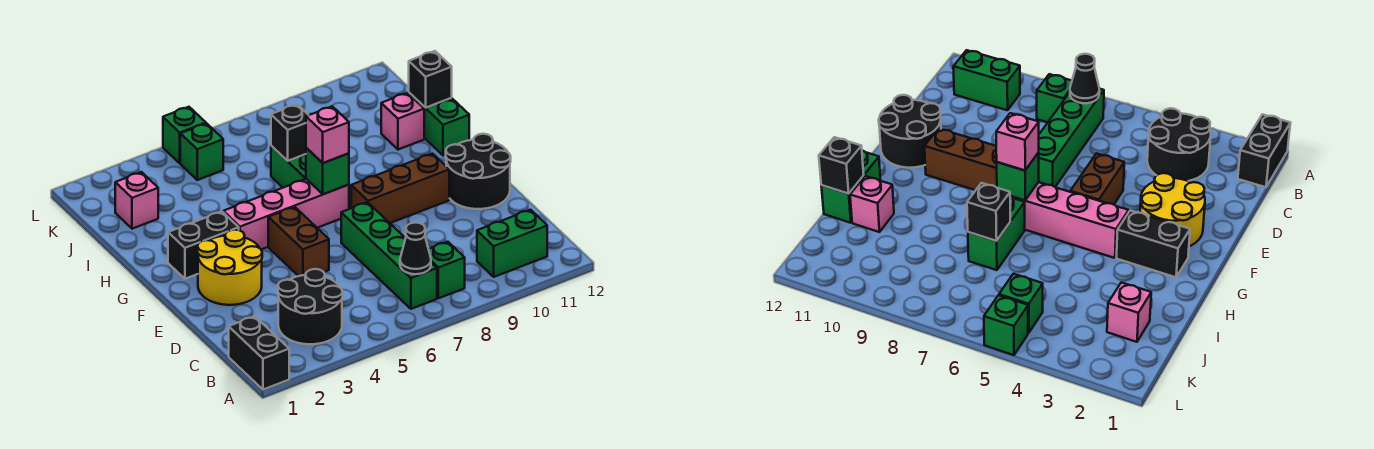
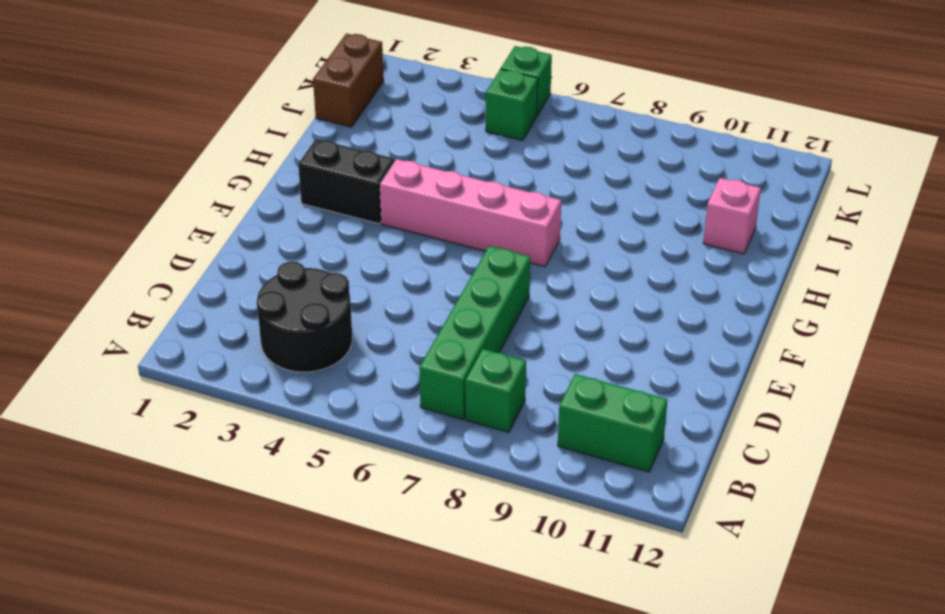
brown 1x2 brick [313,33,384,127] -> brown 1x2 brick moved to [268,207,329,276]
none -> black 1x2 brick [229,316,289,390]
none -> yellow 2x2 round brick [197,230,262,305]
none -> black 2x2 round brick [446,134,511,209]

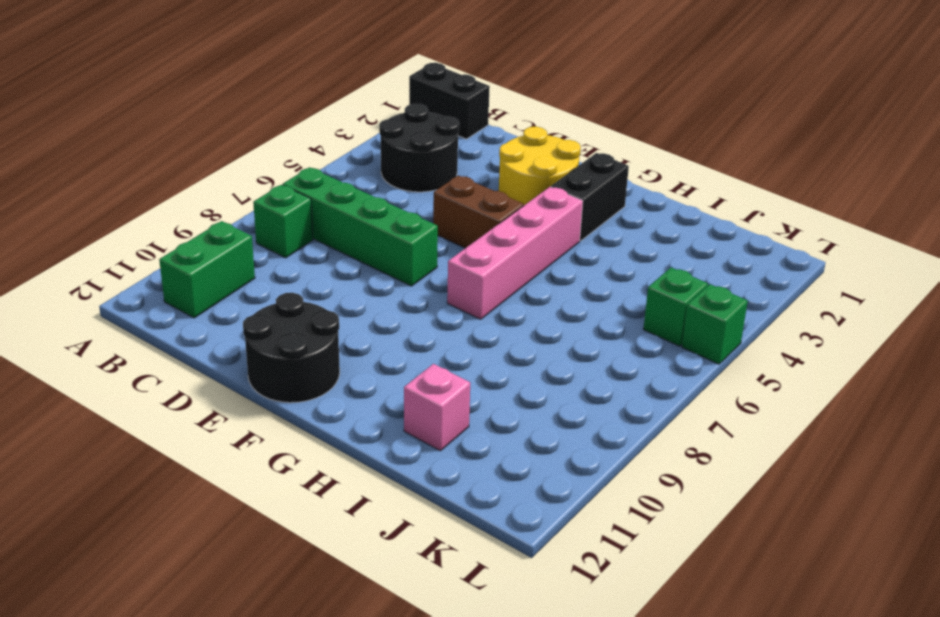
none -> brown 1x3 brick [351,154,449,223]
none -> green 1x2 brick [271,146,306,188]
none -> green 1x2 brick [409,93,469,156]

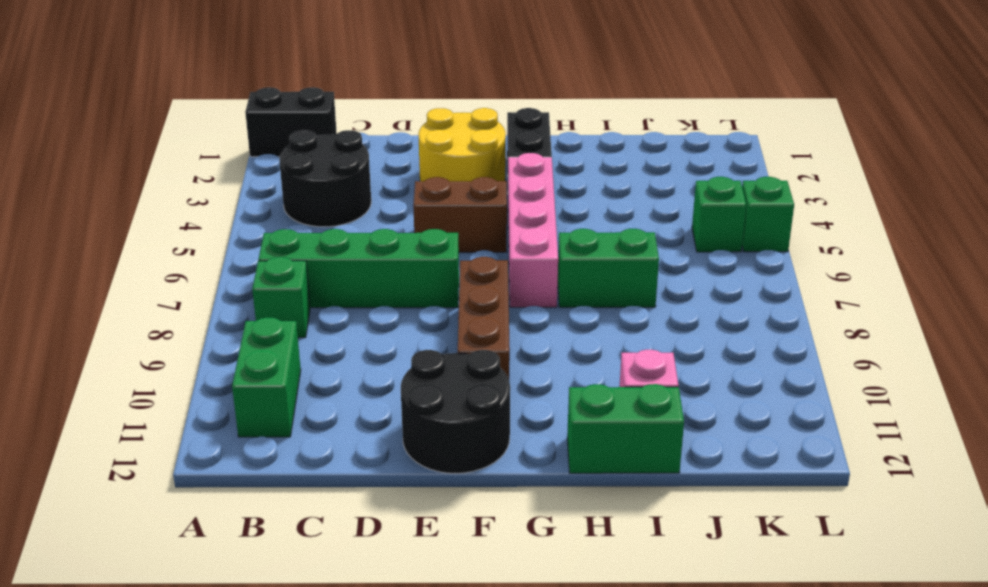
none -> pink 1x1 brick [115,172,158,229]
none -> black 1x1 cone [400,223,431,274]
none -> green 1x1 brick [306,148,349,194]

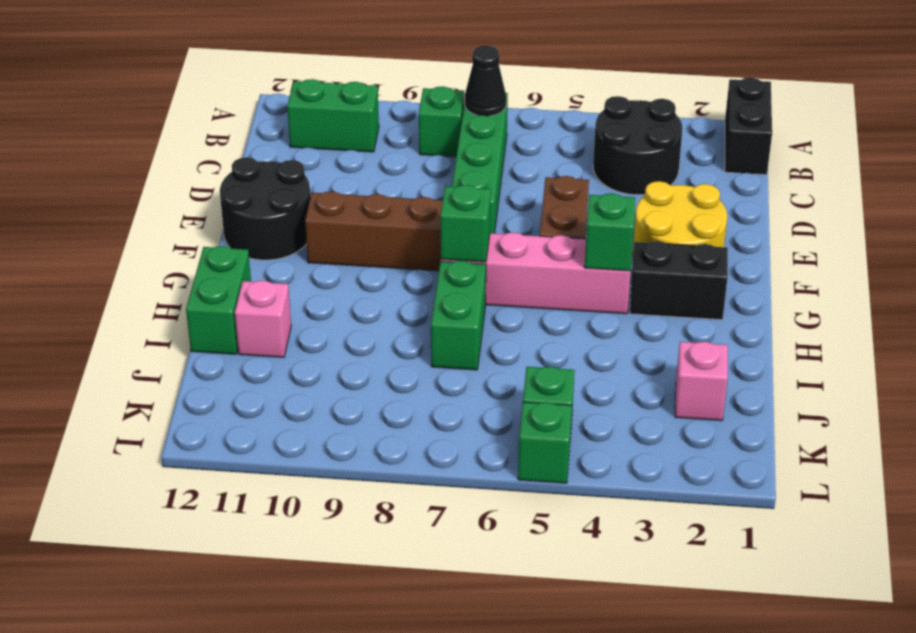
green 1x1 brick [585,193,635,271] -> none
none -> black 1x1 brick [271,104,308,161]
none -> black 1x1 brick [409,51,452,108]
none -> pink 1x1 brick [306,106,349,163]

